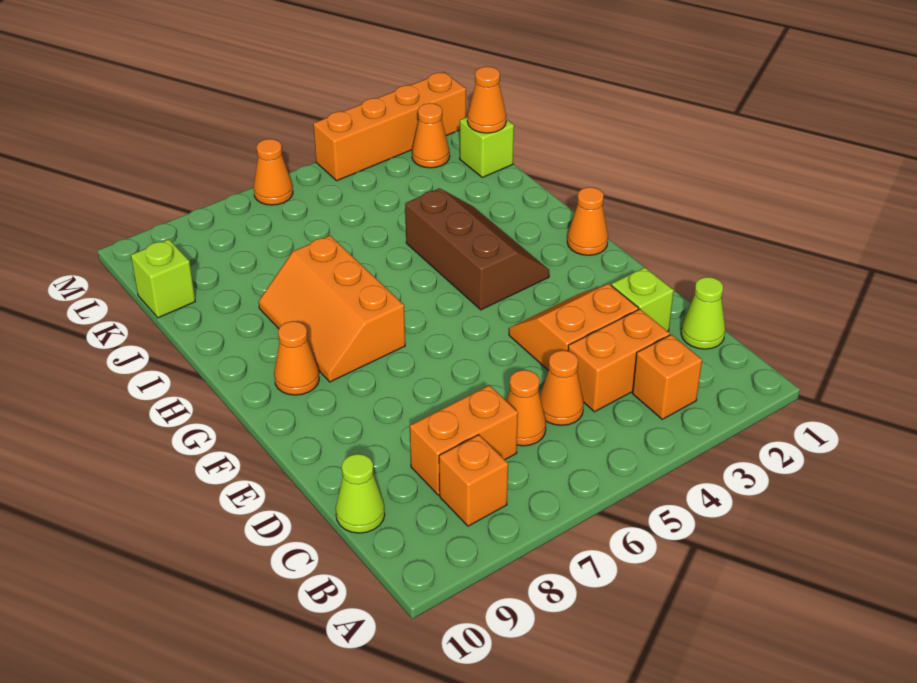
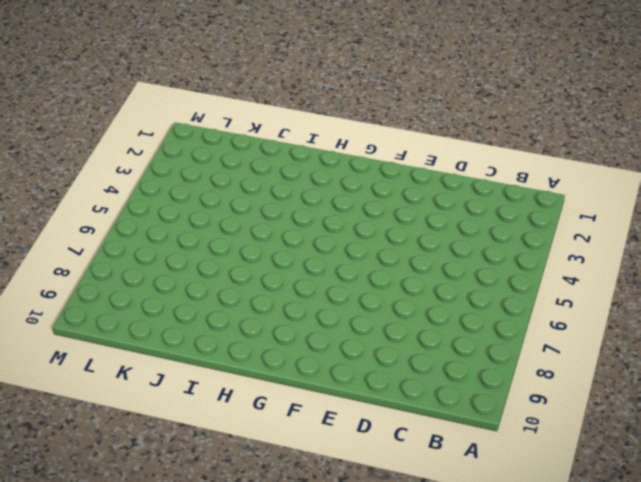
none -> orange 1x1 brick [632,335,702,419]
none -> orange 1x1 brick [439,435,508,526]
none -> lime 1x1 cone [681,277,725,349]

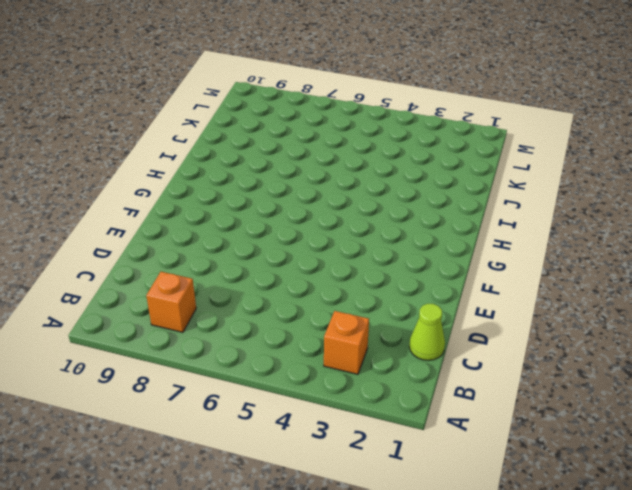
none -> orange 1x2 brick [568,309,670,412]
none -> orange 1x1 cone [540,350,584,425]
none -> orange 1x1 cone [506,370,546,446]

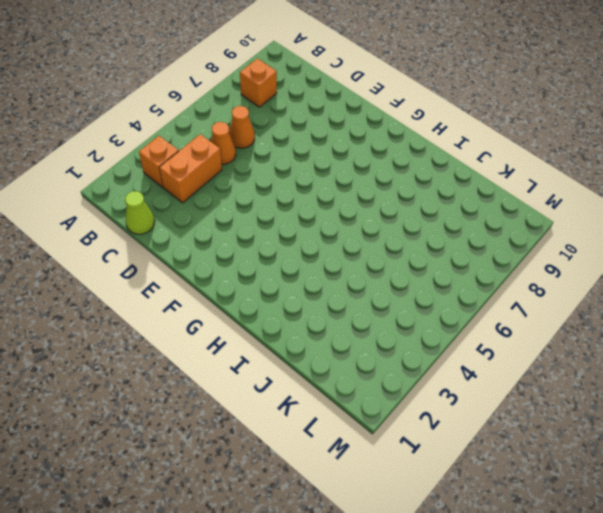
none -> orange 1x2 brick [410,385,518,495]
none -> lime 1x1 cone [336,454,385,533]
none -> lime 1x1 brick [611,267,674,331]

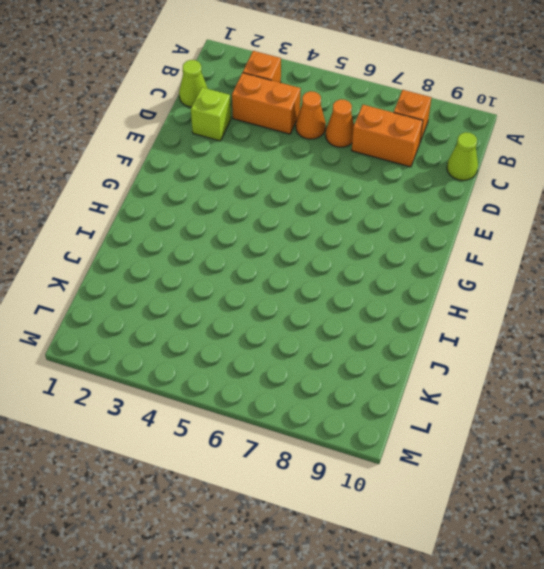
none -> orange 2x2 slope [509,284,638,370]
none -> orange 1x1 cone [567,187,608,255]
none -> brown 2x3 slope [405,188,549,310]

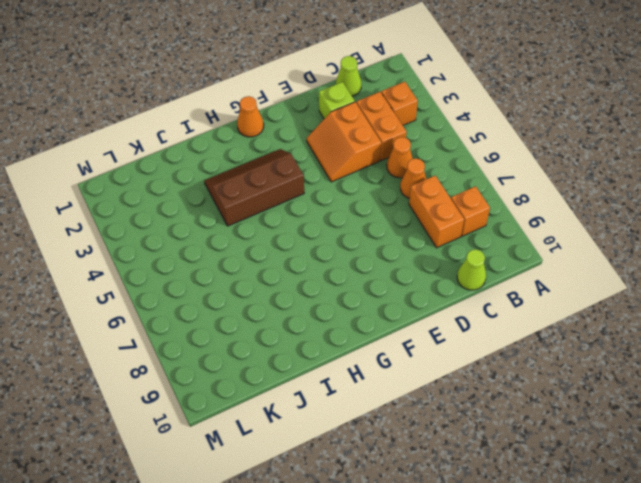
none -> orange 2x3 slope [259,236,405,382]
none -> orange 1x1 cone [274,321,319,395]
none -> lime 1x1 brick [459,117,514,177]

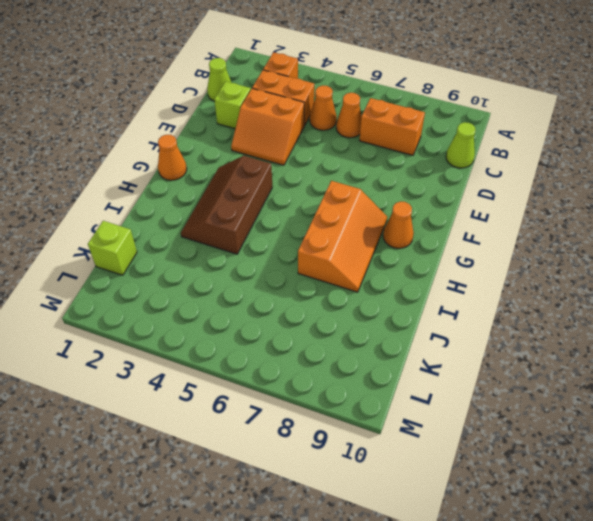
none -> orange 1x1 brick [439,435,508,526]
none -> lime 1x1 brick [131,239,195,318]
none -> orange 1x1 cone [412,103,450,168]

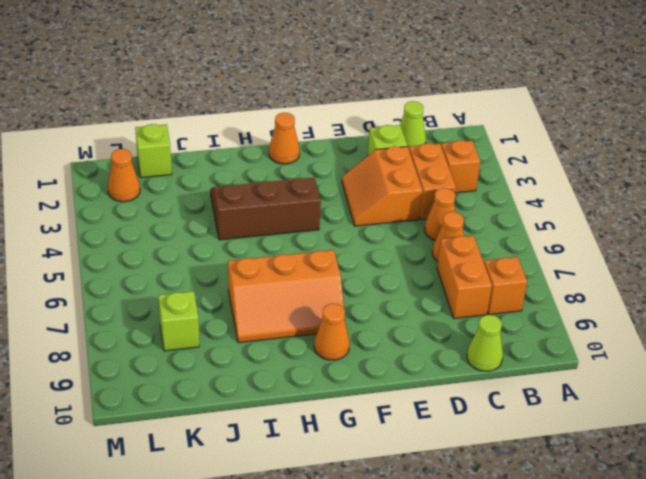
lime 1x1 brick [158,291,199,351] -> lime 1x1 brick moved to [131,239,195,318]
none -> orange 1x4 brick [313,72,466,181]
none -> orange 1x1 cone [254,139,293,205]
none -> orange 1x1 cone [467,67,506,133]

